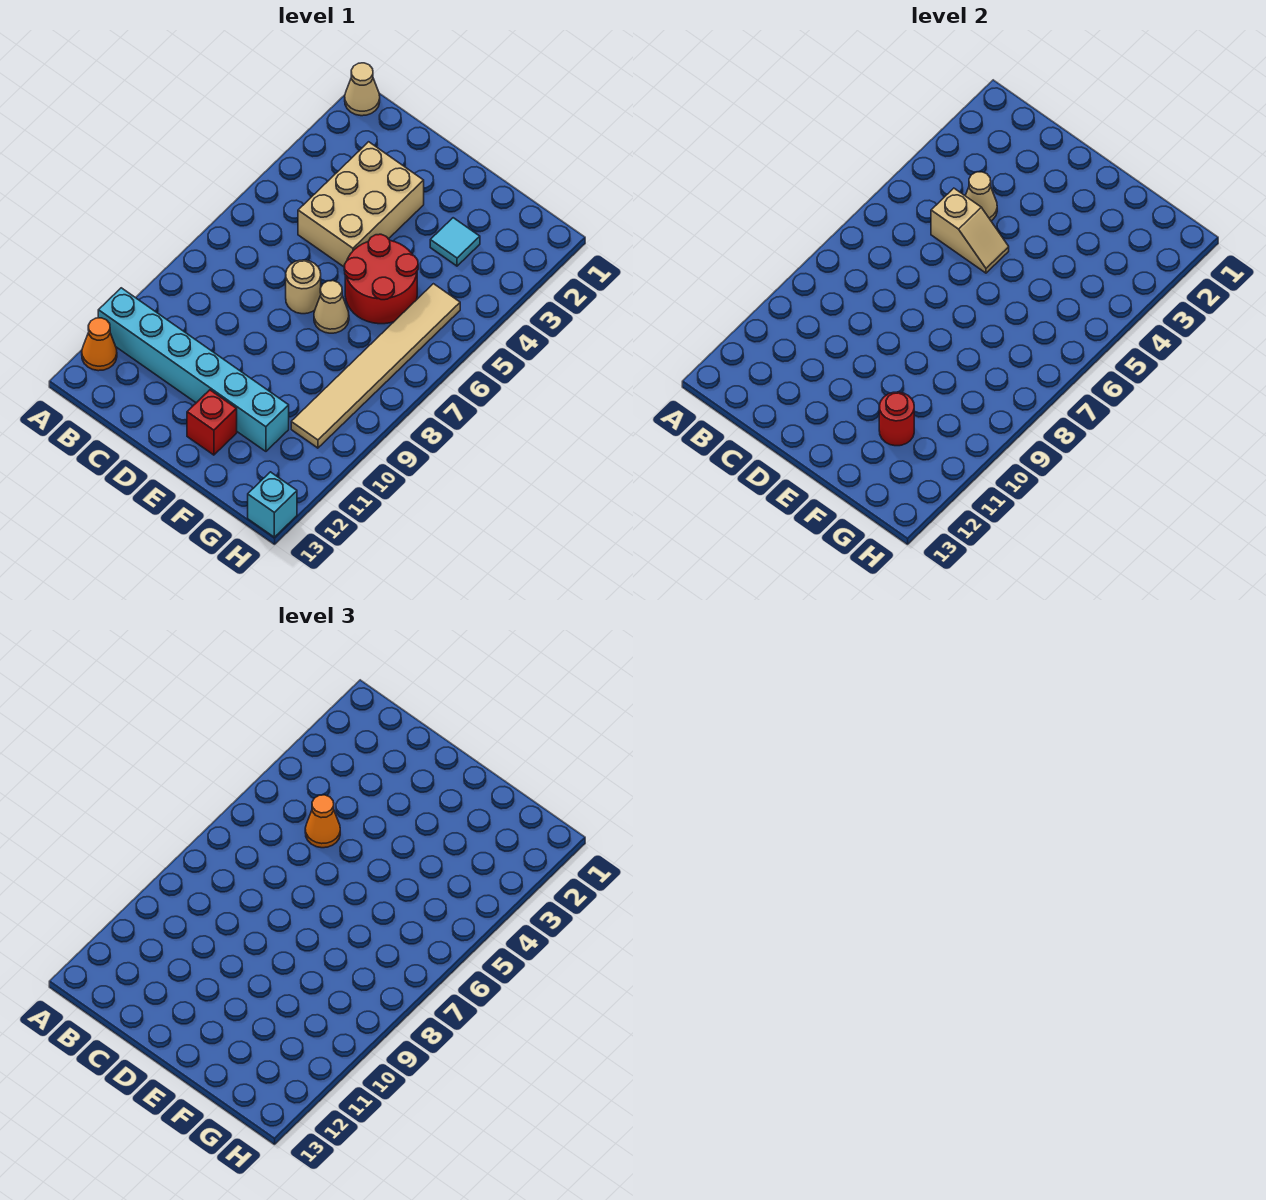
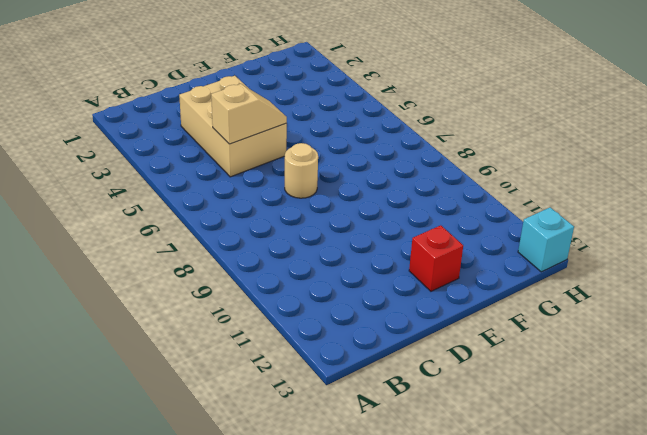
none -> tan 1x1 cone [345,63,380,116]
none -> cyan 1x6 brick [98,288,289,451]
none -> orange 1x1 cone [82,318,117,371]

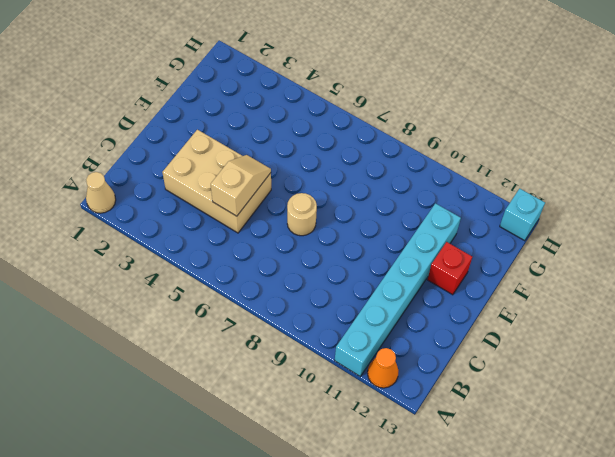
none -> red 2x2 round brick [344,234,418,324]
none -> tan 1x1 cone [314,281,349,333]
none -> cyan 1x1 tile [430,218,480,266]

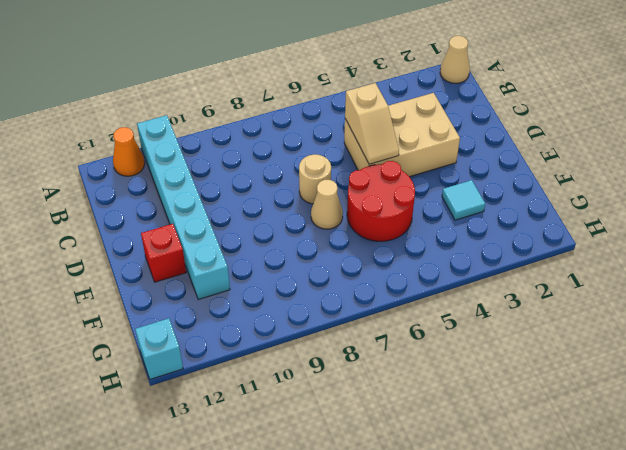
none -> tan 1x6 tile [291,284,460,448]
none -> tan 1x1 cone [965,172,997,221]
none -> red 1x1 round brick [879,392,914,446]

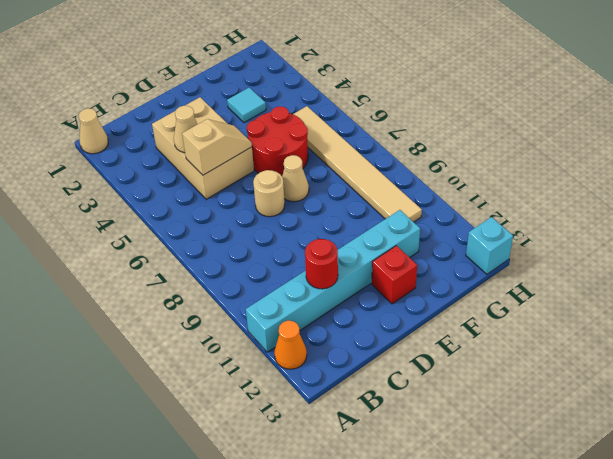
red 1x1 round brick [305,239,338,289] -> red 1x1 round brick moved to [879,392,914,446]
none -> orange 1x1 cone [305,795,340,848]

